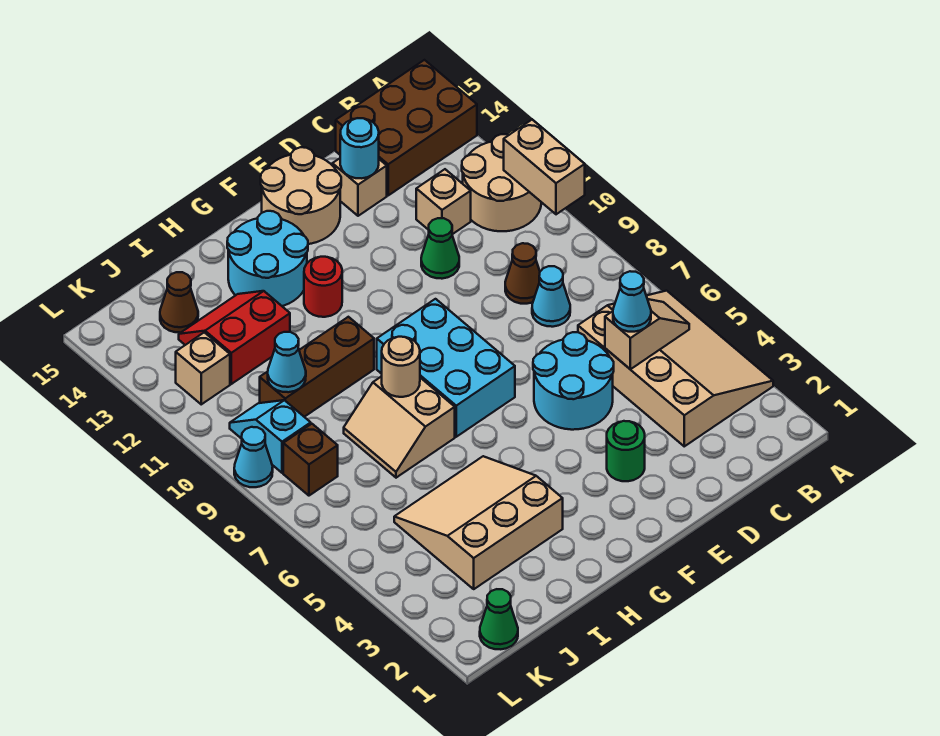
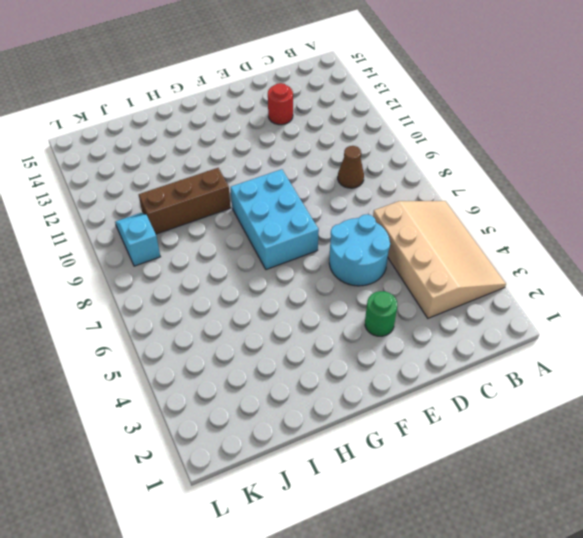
red 1x1 round brick [268,83,293,125] -> red 1x1 round brick moved to [304,257,342,317]
none -> tan 2x2 round brick [462,134,541,231]
none -> brown 2x3 brick [336,60,477,195]
none -> cyan 1x1 cone [532,266,570,327]
none -> tan 1x1 brick [416,169,471,234]

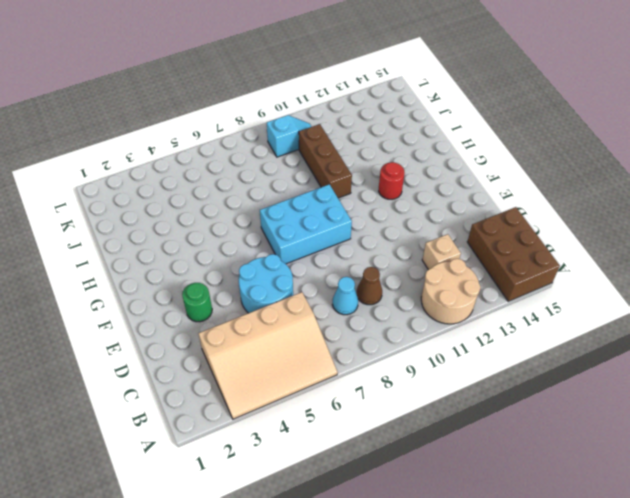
none -> green 1x1 cone [421,218,459,279]
none -> tan 1x1 brick [332,158,387,216]
none -> tan 2x2 round brick [261,147,341,244]
none -> cyan 2x2 round brick [227,211,308,306]

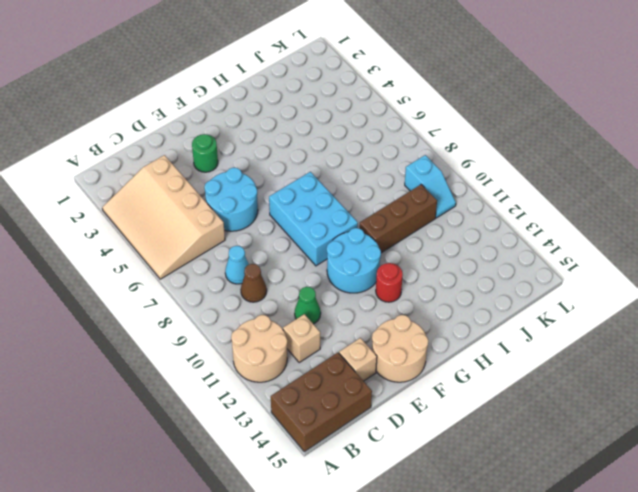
cyan 2x2 round brick [327,228,381,293] -> cyan 2x2 round brick moved to [227,211,308,306]
none -> tan 3x3 slope [394,456,563,589]
none -> tan 2x2 slope [344,376,455,478]
none -> red 2x2 slope [179,291,290,384]
none -> brown 1x1 cone [160,272,198,333]

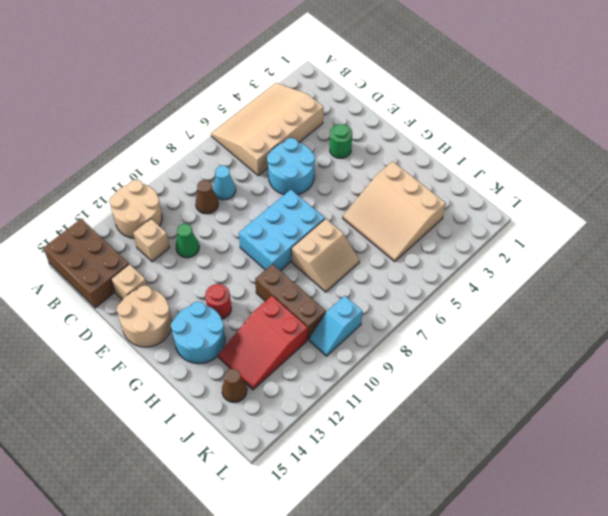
red 2x3 slope [218,296,308,390] -> red 2x2 slope [179,291,290,384]
none -> green 1x1 cone [480,589,518,649]
none -> brown 1x1 brick [283,424,338,496]
none -> tan 1x1 brick [176,332,230,404]
none -> cyan 1x1 cone [234,427,273,487]

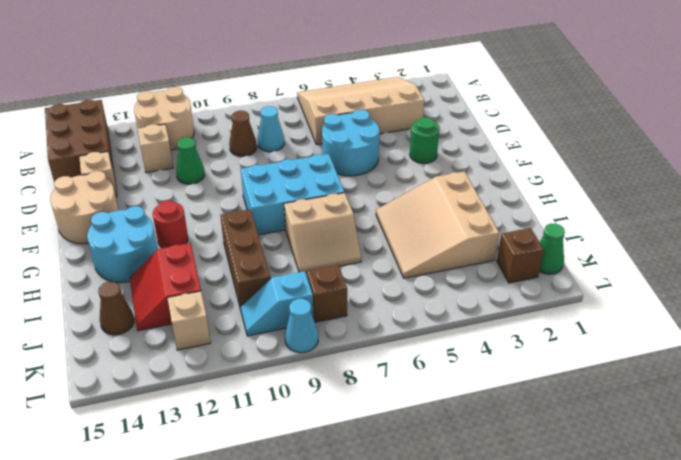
brown 1x1 brick [497,228,544,283] -> none
none -> tan 1x2 brick [504,120,585,214]
none -> tan 1x2 slope [605,299,689,369]
none -> cyan 1x1 round brick [340,118,379,178]
none -> tan 1x1 round brick [382,337,420,397]

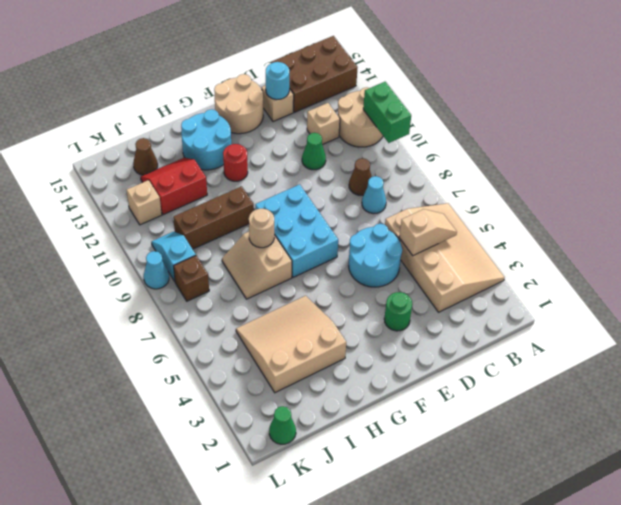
green 1x2 brick [363,82,411,143] -> tan 1x2 brick [504,120,585,214]
none -> cyan 1x1 cone [268,332,306,392]
none -> cyan 1x1 cone [613,271,651,332]

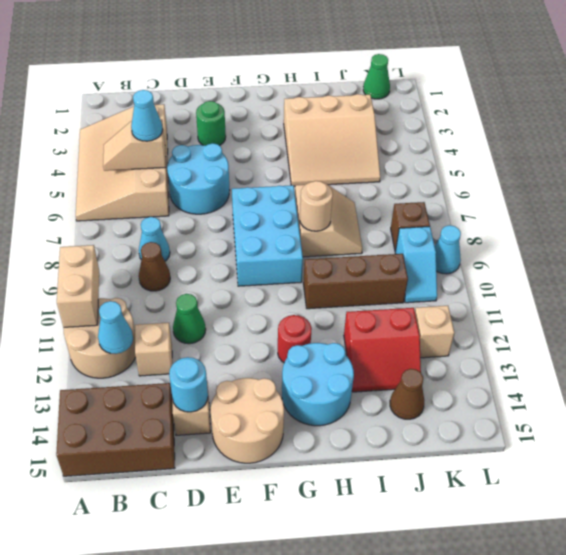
cyan 1x1 cone [98,301,133,354] -> cyan 1x1 cone moved to [268,332,306,392]

